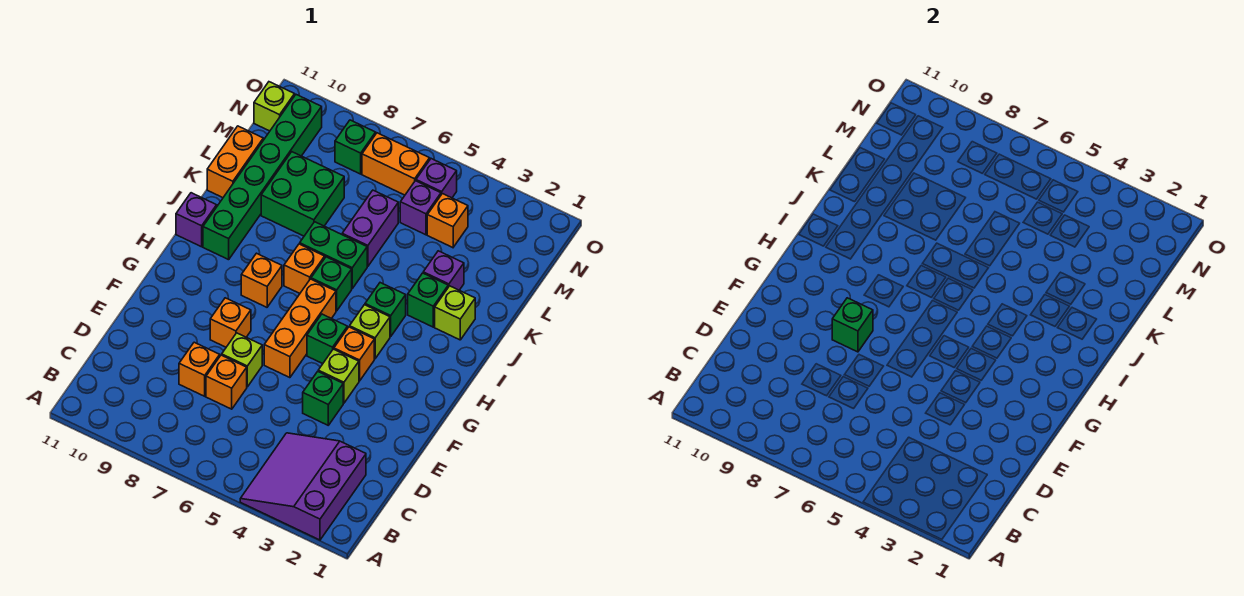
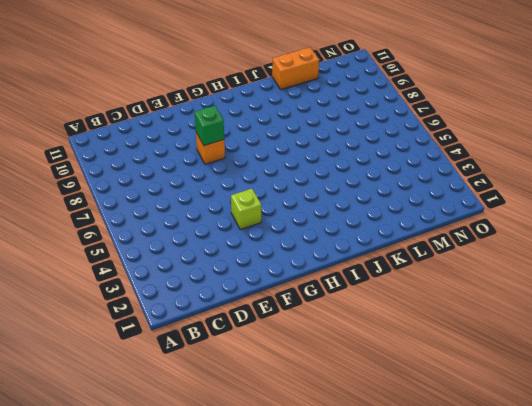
none -> purple 3x3 slope [240,433,366,540]
none -> orange 1x1 brick [206,355,247,409]
none -> orange 1x1 brick [179,342,220,396]
none -> green 1x1 brick [303,372,343,425]

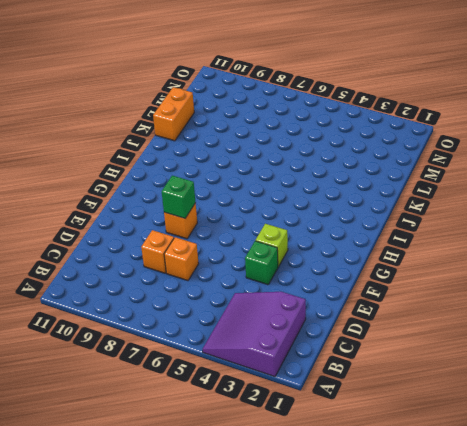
none -> lime 1x1 brick [222,333,262,387]
none -> orange 1x3 brick [264,279,336,378]
none -> orange 1x1 brick [334,327,374,381]
none -> green 1x1 brick [307,314,347,364]

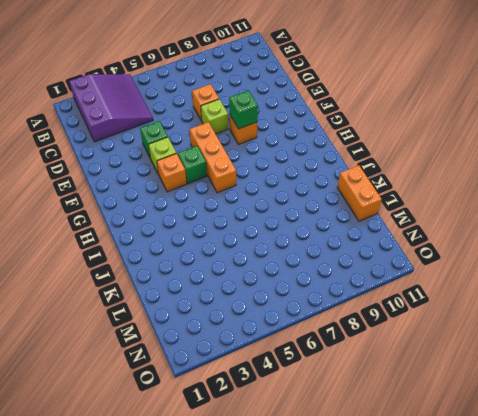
none -> orange 1x1 brick [179,342,220,396]
none -> lime 1x1 brick [350,305,390,359]
none -> orange 1x1 brick [241,253,282,307]
none -> green 1x1 brick [365,283,406,336]

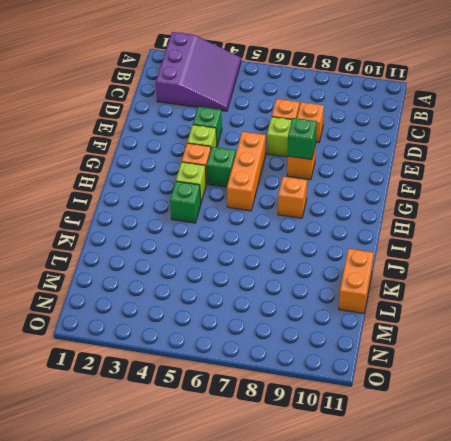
none -> green 1x1 brick [311,257,352,311]
none -> orange 1x1 brick [284,244,325,293]
none -> green 1x6 brick [203,95,322,260]
none -> purple 1x1 brick [176,193,217,247]

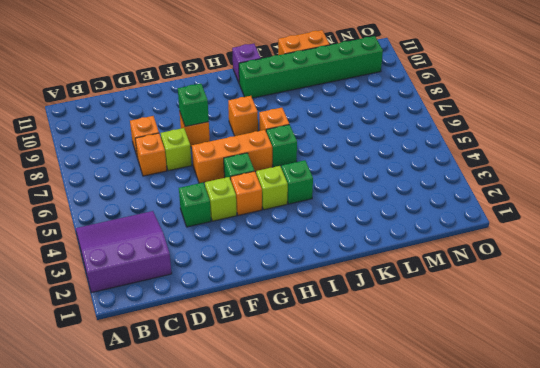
none -> lime 1x1 brick [435,286,475,340]
none -> green 1x1 brick [408,273,448,327]
none -> green 1x2 brick [300,222,367,288]
none -> purple 1x1 brick [423,251,464,290]

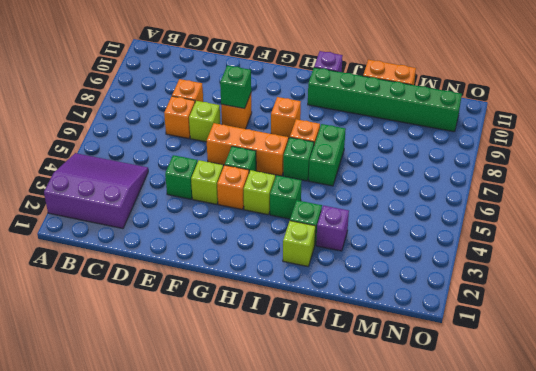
none -> purple 1x2 brick [342,190,398,266]
none -> green 2x2 brick [261,152,344,236]
none -> orange 1x1 brick [427,194,468,248]
none -> purple 1x1 brick [400,181,441,235]

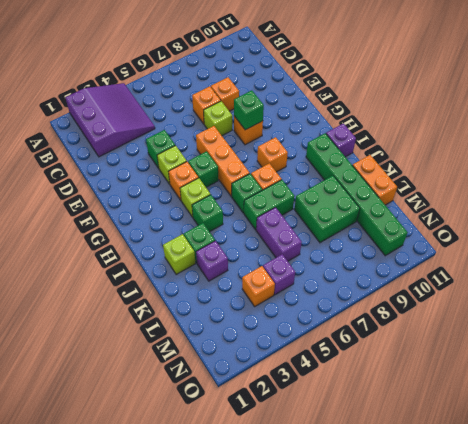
none -> purple 1x1 brick [416,159,457,198]
none -> orange 1x2 brick [362,133,430,195]
none -> green 1x1 brick [335,120,376,174]
none -> lime 1x1 brick [254,82,295,131]

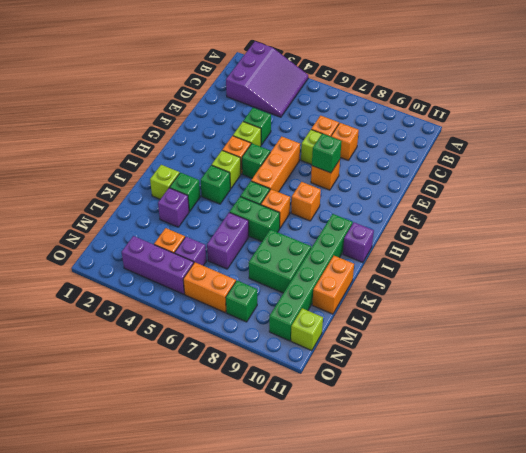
purple 1x3 brick [122,236,194,294] -> purple 1x1 brick [416,159,457,198]

